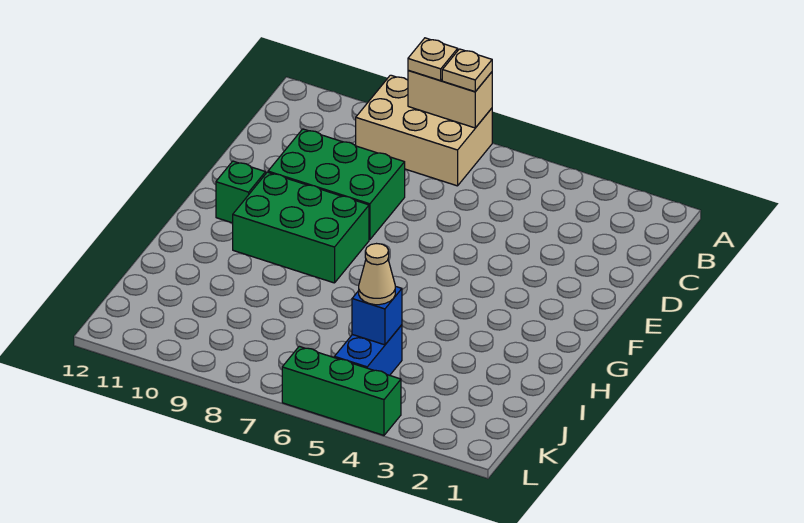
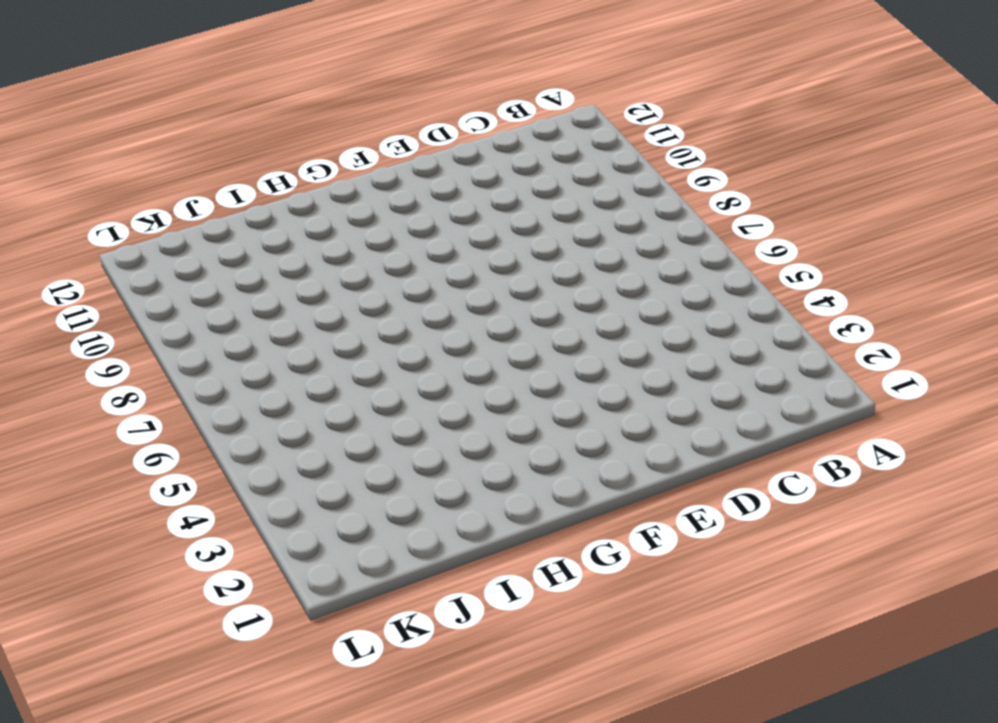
none -> tan 2x3 brick [356,75,492,186]
none -> green 2x3 brick [268,129,405,240]

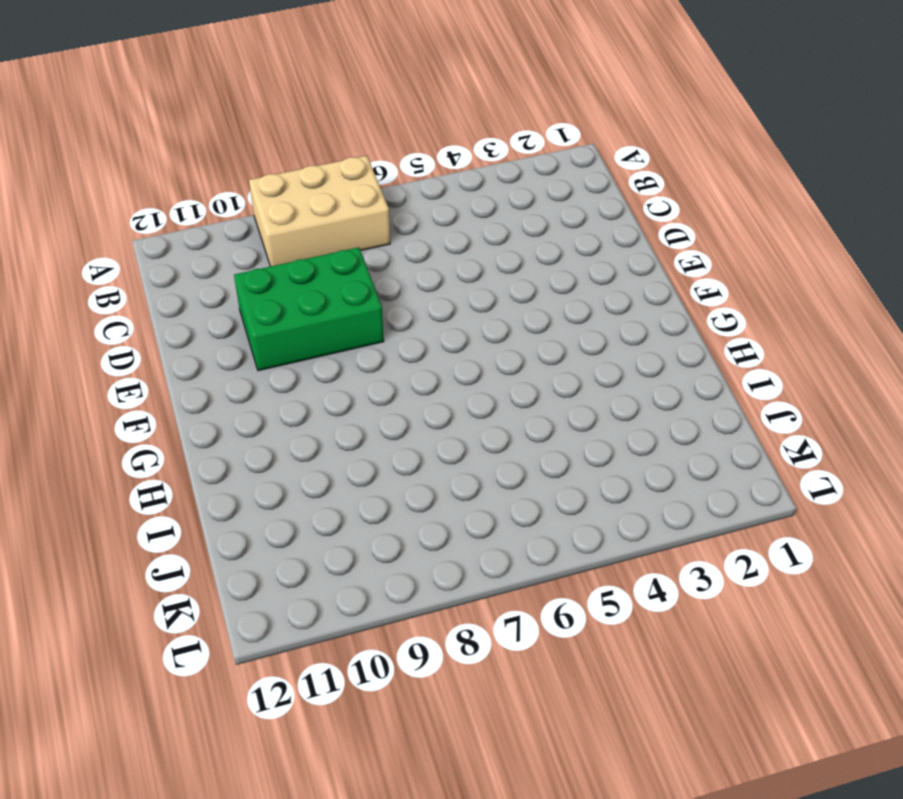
none -> green 2x3 brick [233,172,369,283]
none -> green 1x1 brick [216,161,266,223]

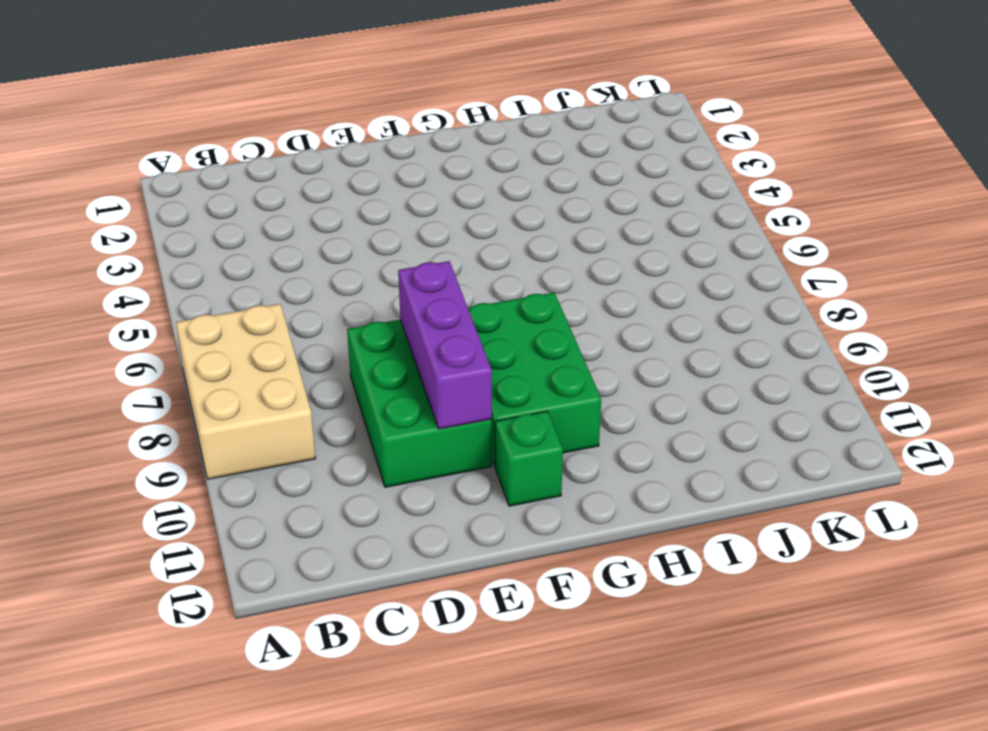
purple 1x3 brick [398,261,492,429] -> none
none -> blue 1x2 brick [334,325,402,375]
none -> green 1x3 brick [282,346,401,435]

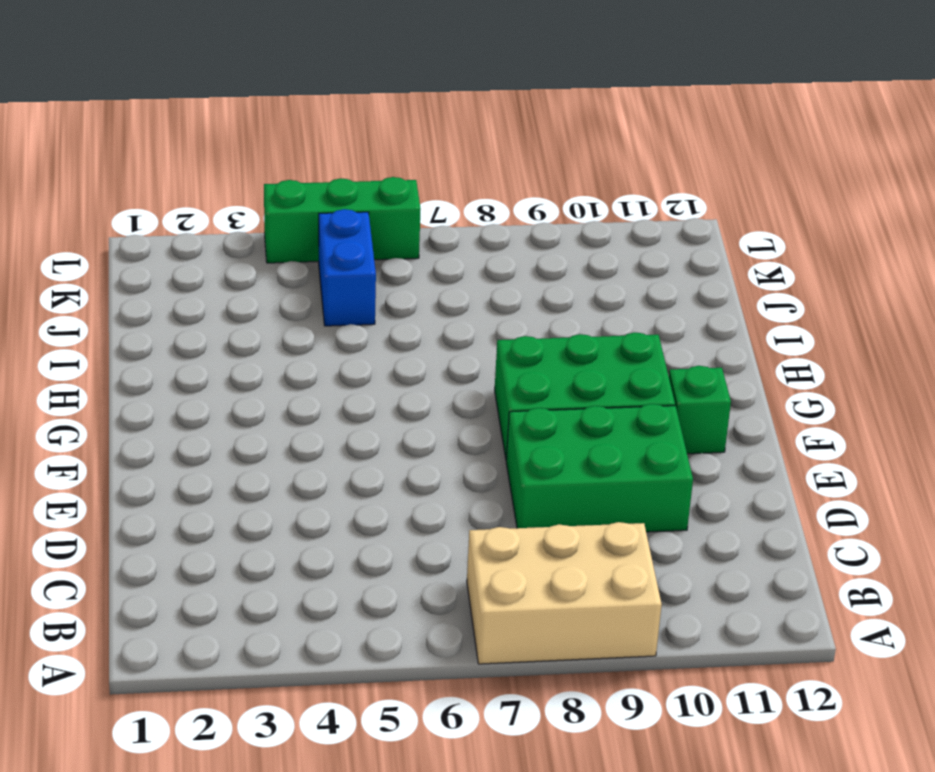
none -> tan 1x2 brick [408,70,492,128]
none -> blue 1x1 brick [352,286,402,345]

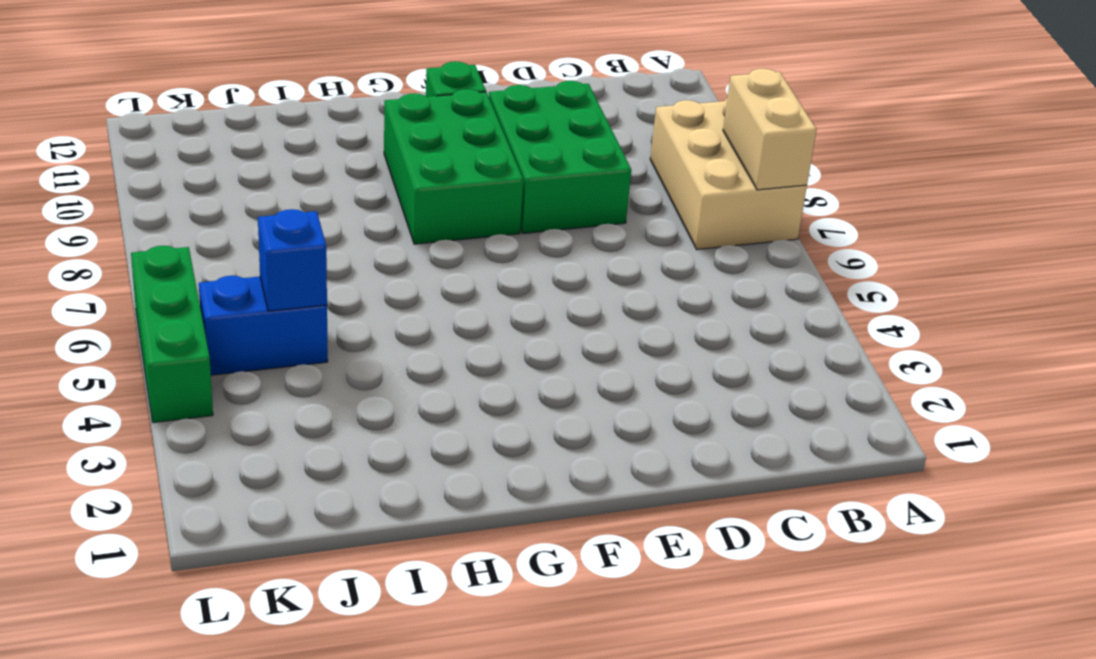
none -> tan 1x1 plate [442,49,492,92]
none -> tan 1x1 plate [408,38,458,80]

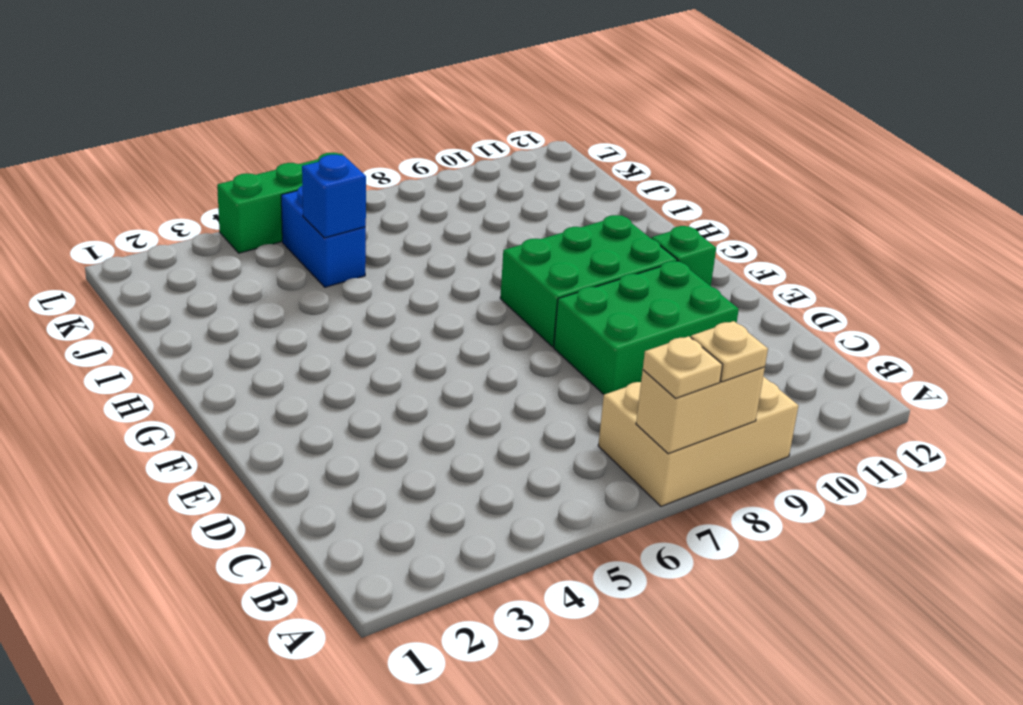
none -> tan 1x1 cone [359,244,395,305]

